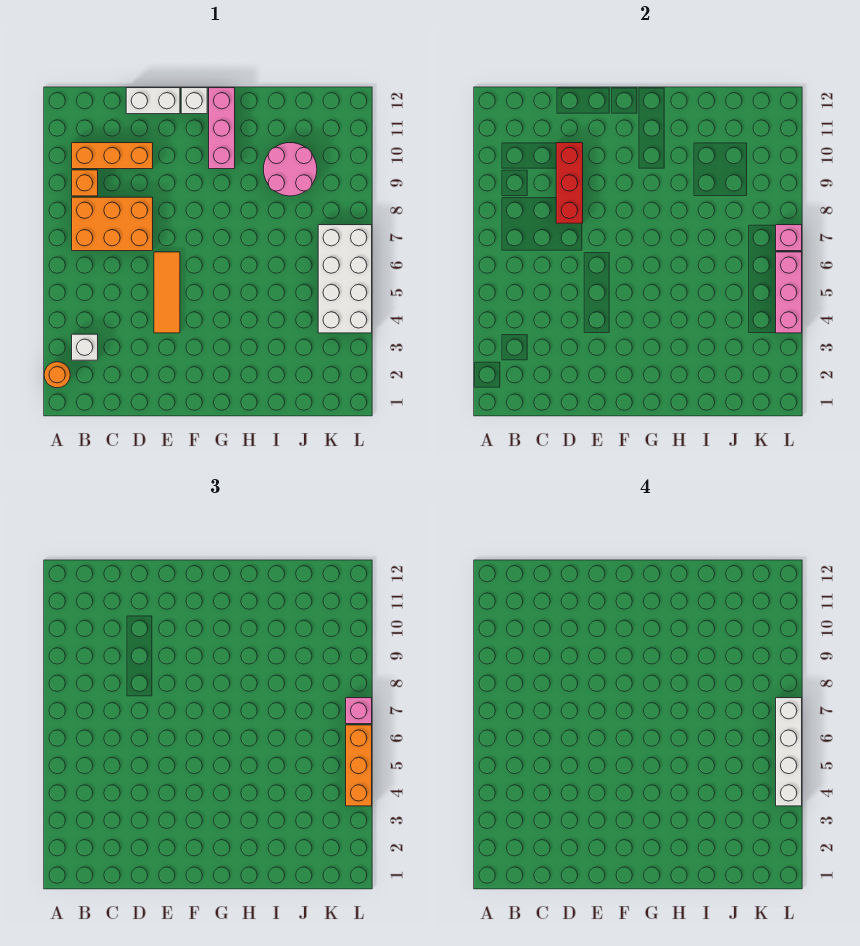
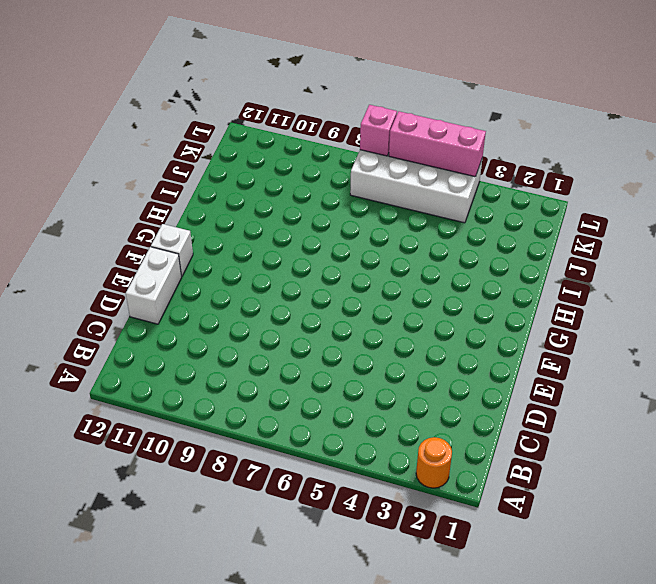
none -> white 1x1 brick [72,334,98,360]
none -> orange 2x3 brick [72,197,153,251]
none -> orange 1x1 brick [72,170,98,196]

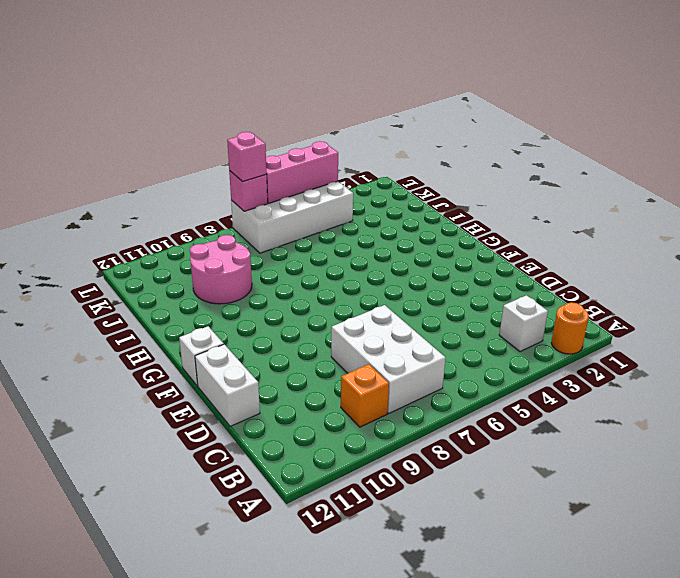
white 2x3 brick [331,305,446,413] -> orange 2x3 brick [72,197,153,251]
none -> orange 1x3 brick [72,143,153,169]
none -> orange 1x3 tile [154,252,180,333]
none -> pink 1x3 brick [209,88,235,169]

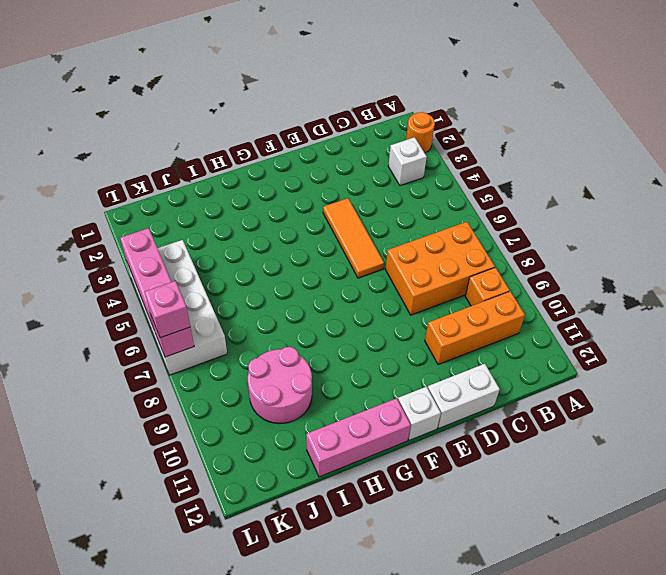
pink 1x3 brick [306,398,411,477] -> pink 1x3 brick turned to [209,88,235,169]
none -> red 1x3 brick [556,143,583,223]
none -> orange 1x3 brick [346,725,372,806]
none -> white 1x4 brick [776,698,802,806]

